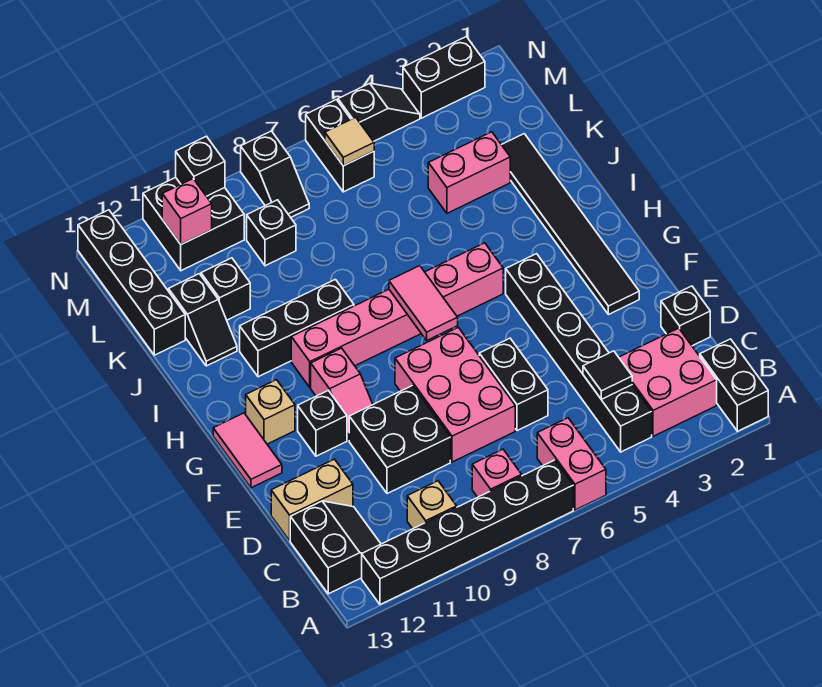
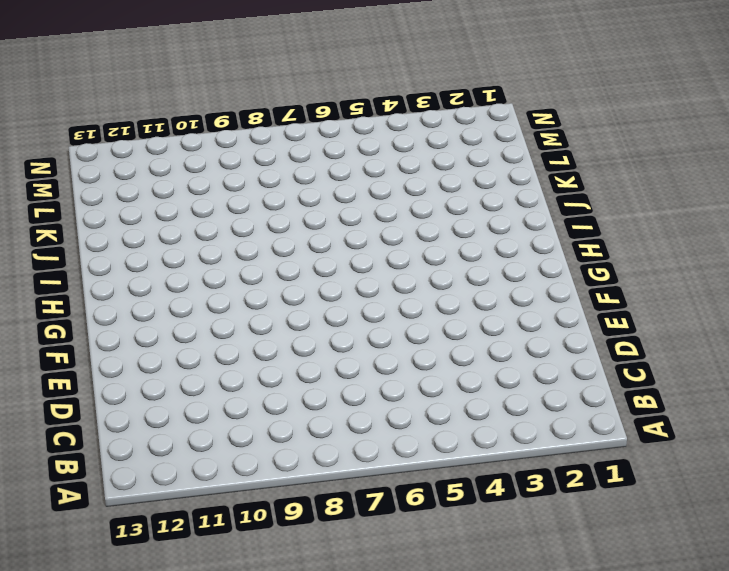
none -> black 1x2 brick [700,339,768,431]
none -> pink 1x2 brick [537,418,606,510]
none -> black 1x6 brick [362,460,573,605]
none -> pink 2x2 brick [619,328,717,436]

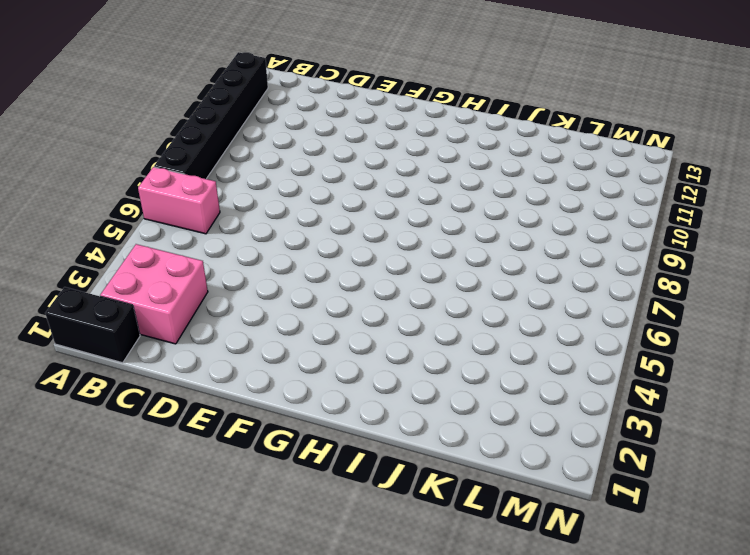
none -> black 1x6 brick [506,254,652,452]
none -> pink 1x1 brick [472,449,522,497]
none -> tan 1x1 brick [407,481,457,529]
none -> black 2x2 slope [290,501,381,594]

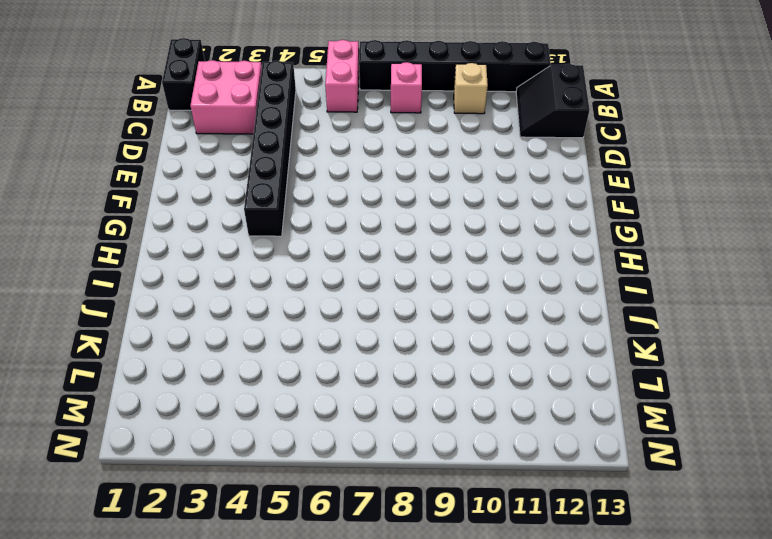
none -> black 1x1 brick [661,286,710,346]
none -> black 1x2 brick [479,338,548,431]
none -> pink 2x3 brick [395,327,515,462]
none -> black 2x2 brick [349,385,450,494]

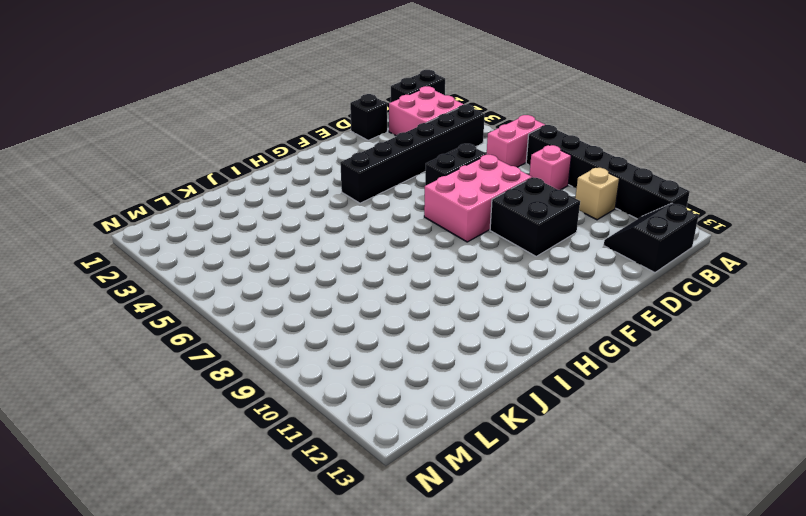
none -> tan 1x2 brick [271,459,353,541]
none -> black 1x6 tile [501,134,639,315]
none -> pink 1x2 slope [311,348,373,441]
none -> black 1x1 brick [298,390,347,456]

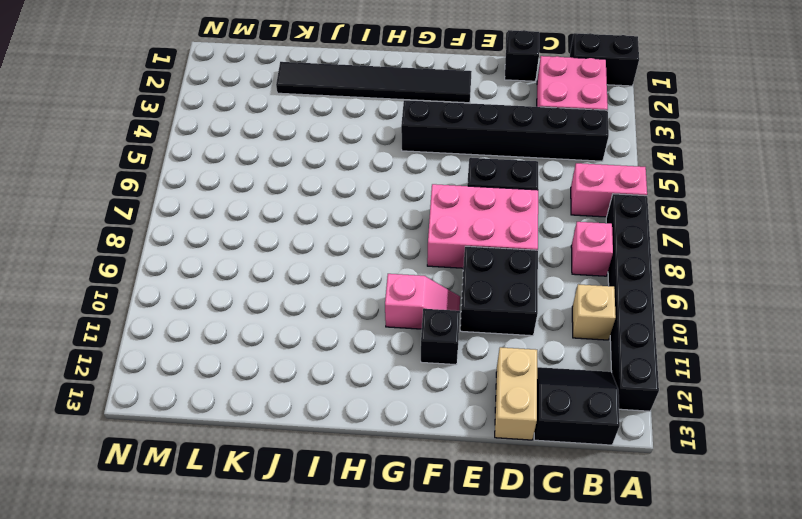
none -> pink 1x2 tile [213,413,282,488]
none -> tan 1x1 brick [246,380,295,444]
none -> pink 1x6 brick [291,243,503,387]
none -> black 1x3 brick [240,279,354,377]

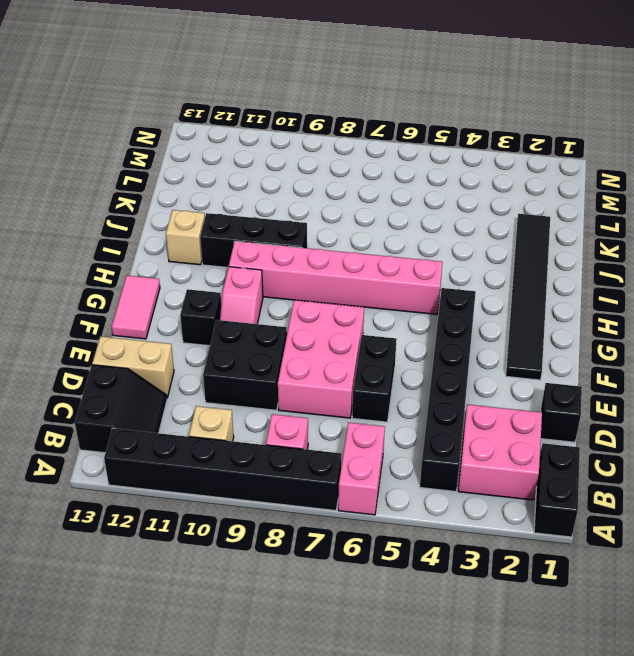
tan 1x1 brick [166,210,205,265] -> tan 1x1 brick moved to [246,380,295,444]
none -> black 1x2 slope [169,274,237,366]
none -> pink 1x2 brick [428,132,510,213]
none -> black 1x1 brick [201,258,250,320]
none -> black 1x4 brick [78,210,185,355]

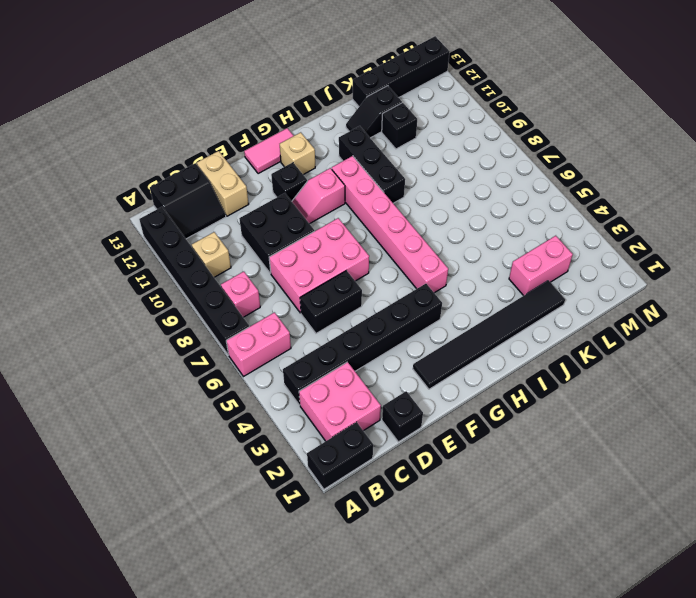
pink 1x2 brick [509,236,573,296] -> pink 1x2 brick turned to [428,132,510,213]
none -> black 1x1 brick [247,200,296,266]
none -> black 1x2 brick [306,100,374,192]
none -> black 1x2 slope [241,131,309,217]
none -> black 2x2 brick [143,177,244,271]

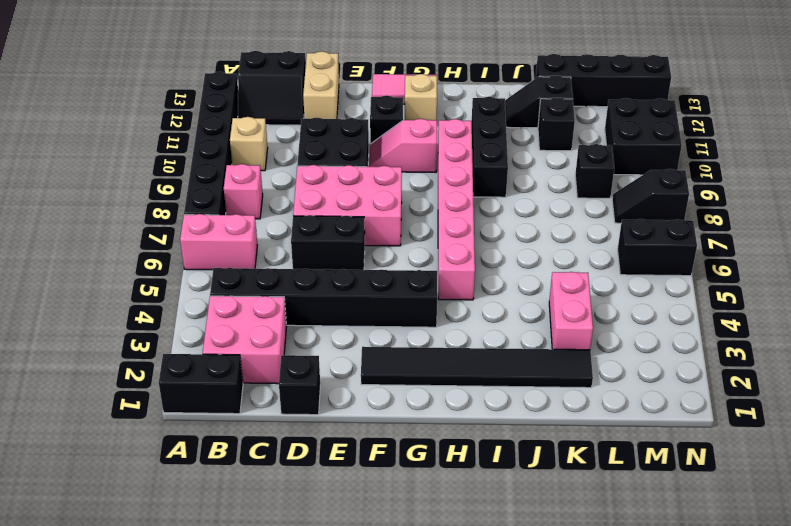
none -> black 1x2 brick [403,37,485,118]
none -> black 1x2 slope [338,83,420,141]
none -> black 1x1 tile [583,351,632,399]
none -> pink 1x2 tile [389,266,458,340]

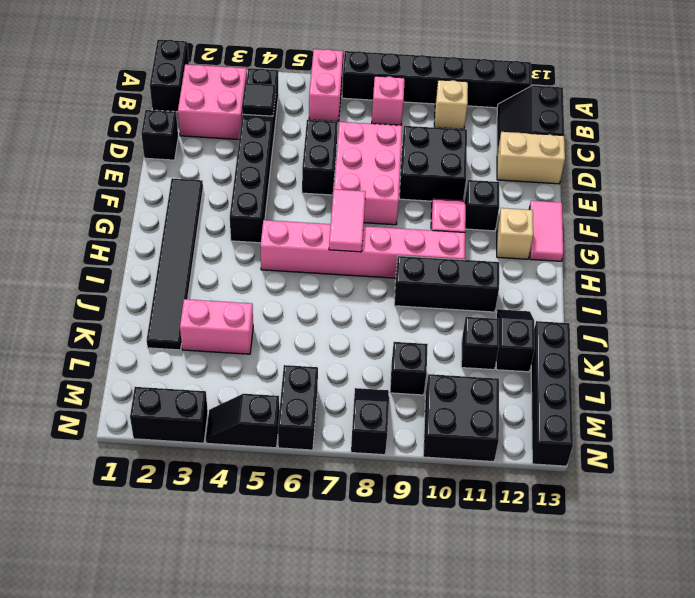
none -> tan 1x1 tile [325,117,374,166]
none -> pink 1x1 brick [162,179,212,244]
none -> black 1x1 brick [176,136,225,196]

